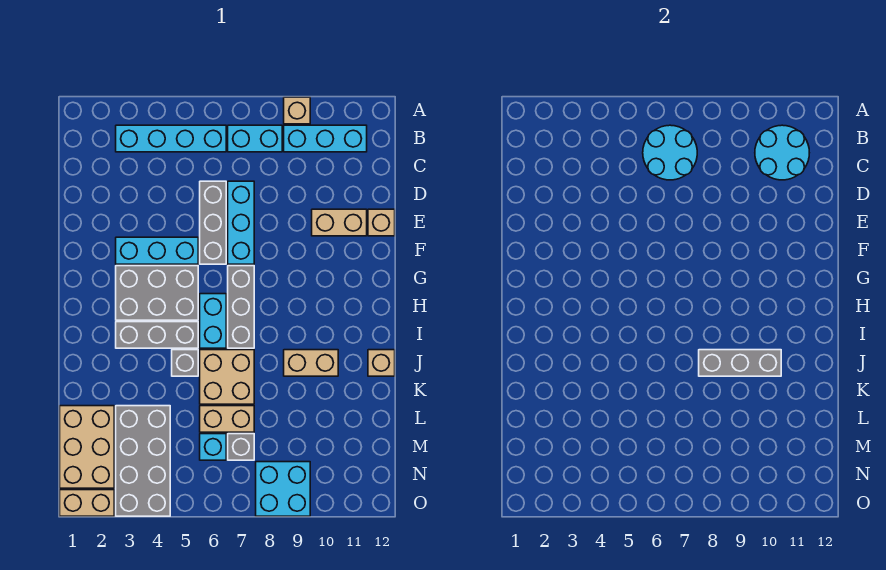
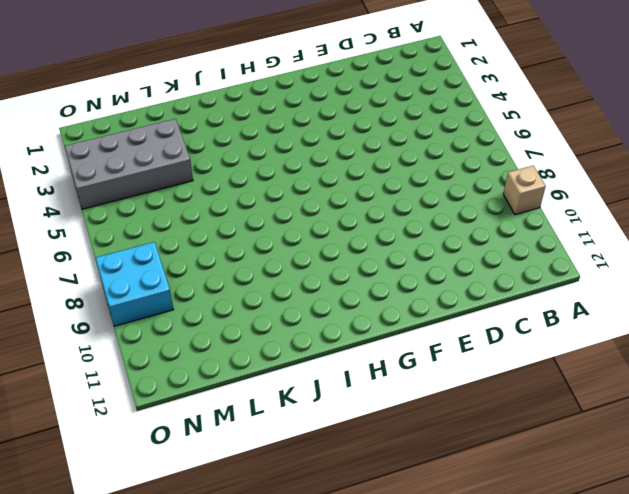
none -> cyan 1x4 brick [116,125,226,152]
none -> cyan 1x2 brick [228,125,282,152]
none -> cyan 1x3 brick [284,125,367,152]

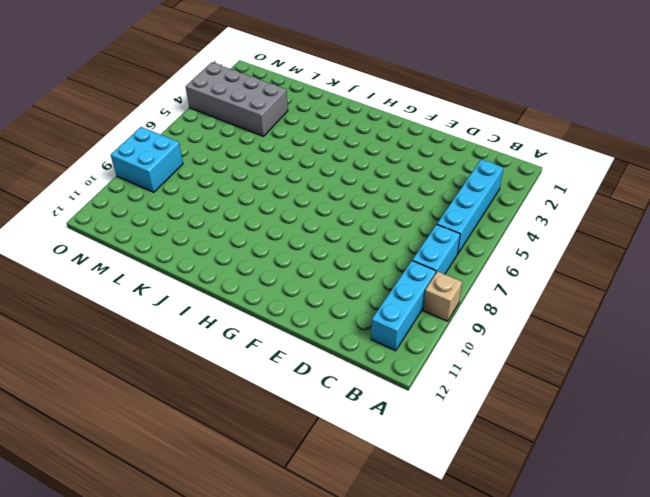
none -> grey 1x3 brick [200,181,226,264]
none -> cyan 1x3 brick [228,181,254,264]
none -> tan 1x2 brick [312,209,367,236]

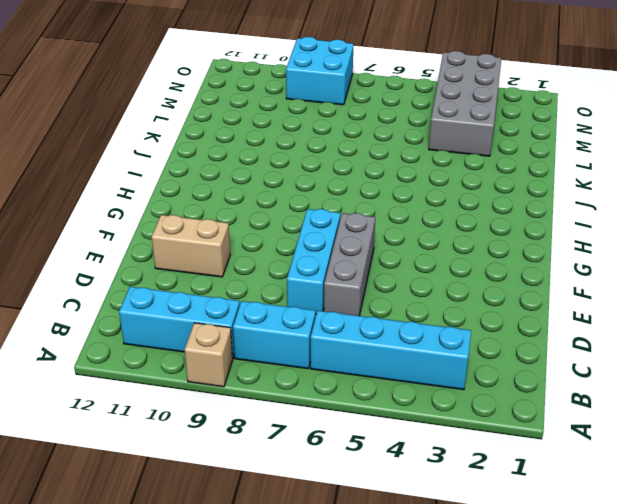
none -> tan 1x1 brick [368,209,395,236]
none -> cyan 1x3 brick [116,237,198,264]
none -> grey 2x3 brick [116,266,198,320]

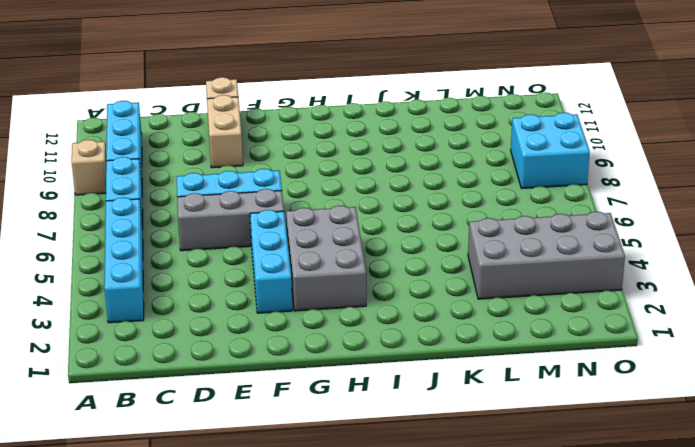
none -> grey 1x3 brick [228,266,254,348]
none -> cyan 1x2 brick [200,294,226,348]
none -> grey 1x3 brick [116,322,198,348]

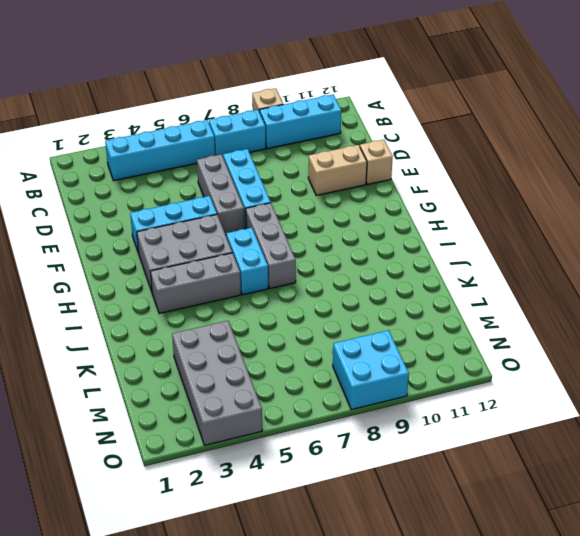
none -> grey 1x1 brick [172,350,198,376]
none -> tan 2x2 brick [200,350,254,404]
none -> tan 1x2 brick [284,350,338,376]

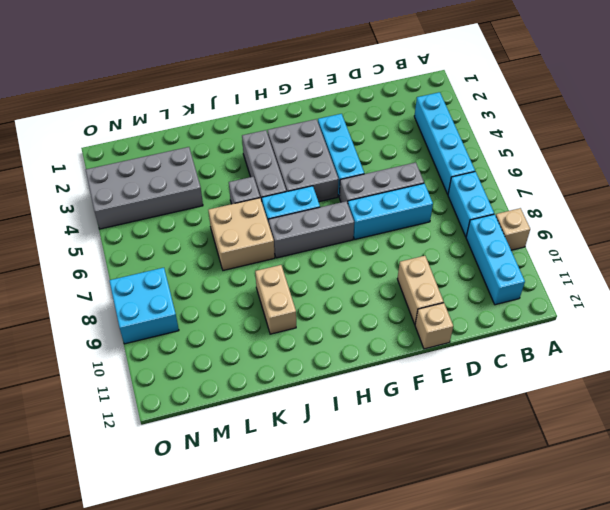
none -> tan 1x1 brick [368,350,395,376]
none -> tan 2x3 brick [60,406,114,488]
none -> tan 1x2 brick [200,406,254,432]

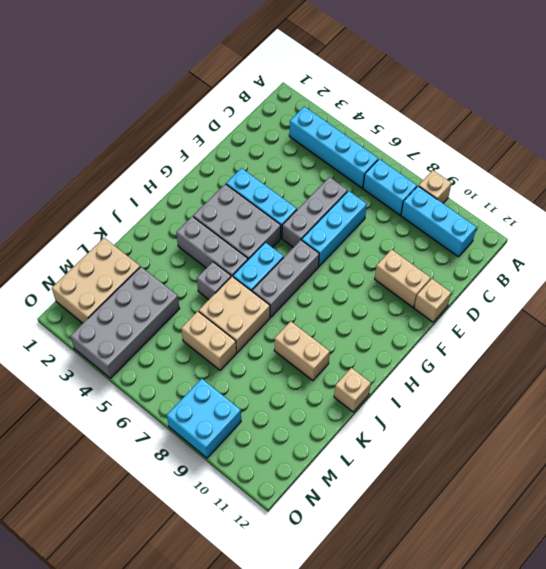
none -> cyan 1x1 brick [200,434,226,460]
none -> grey 1x1 brick [228,434,254,460]
none -> tan 1x2 brick [60,490,114,516]

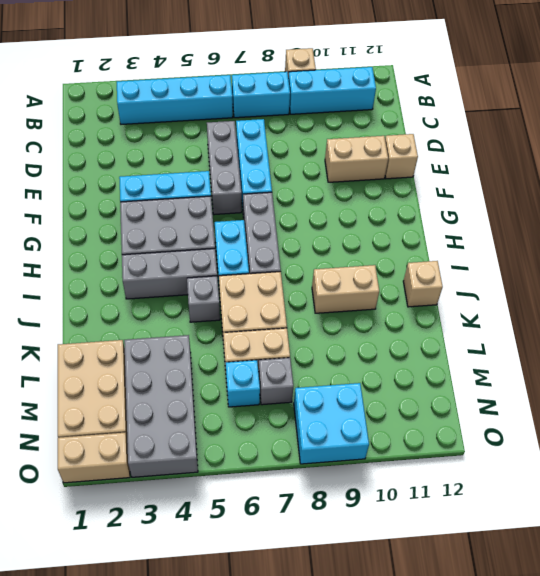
none -> cyan 2x2 round brick [643,125,697,180]
none -> cyan 2x2 round brick [755,125,809,180]
none -> grey 1x3 brick [699,350,781,376]

